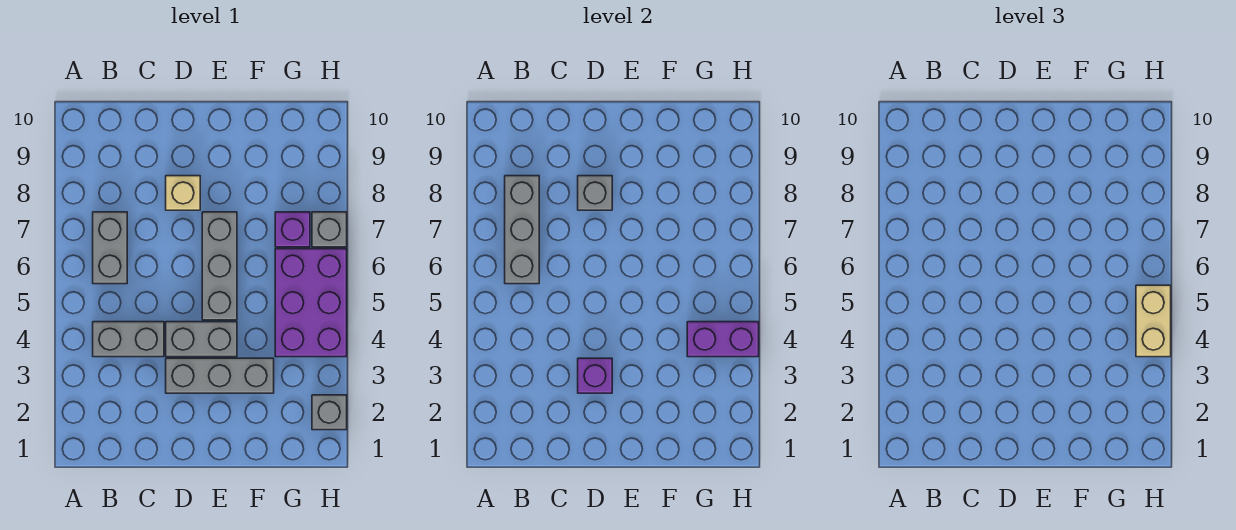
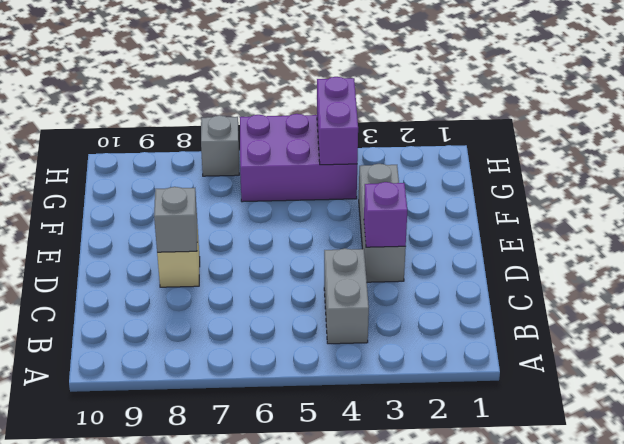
none -> grey 1x2 brick [93,212,127,284]
none -> grey 1x2 brick [166,322,237,357]
none -> grey 1x3 brick [202,212,237,320]

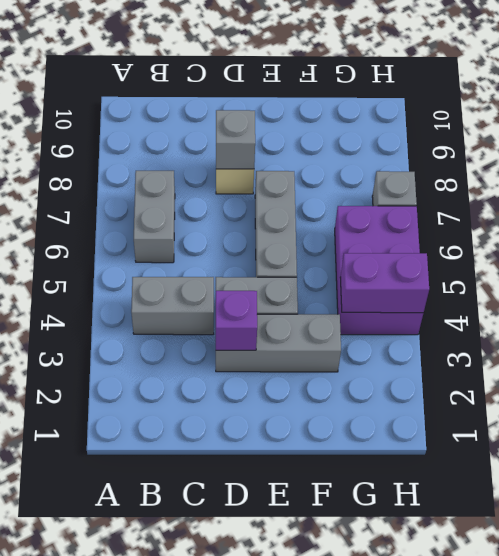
none -> purple 1x1 brick [275,212,310,247]
none -> grey 1x1 brick [312,395,347,430]
none -> grey 1x3 brick [505,176,539,284]

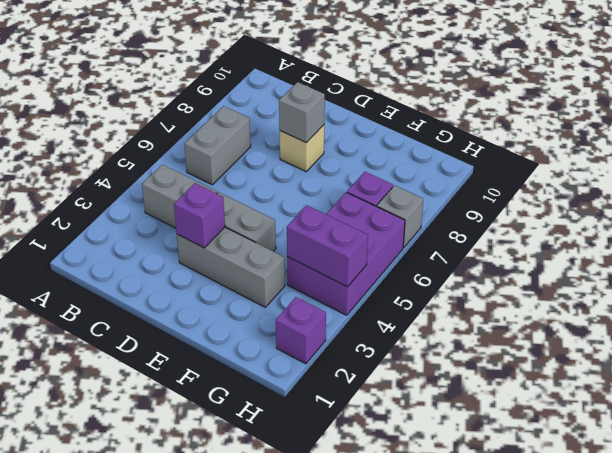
purple 1x1 brick [276,297,326,364] -> grey 1x1 brick [312,395,347,430]
none -> grey 1x3 brick [202,212,237,320]
none -> grey 1x3 brick [505,176,539,284]
none -> tan 1x2 brick [1136,285,1171,357]

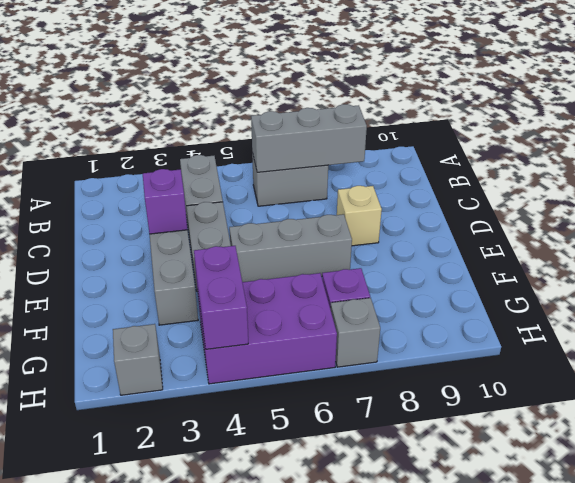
none -> grey 1x1 brick [578,176,612,210]
none -> tan 1x2 brick [1136,285,1171,357]

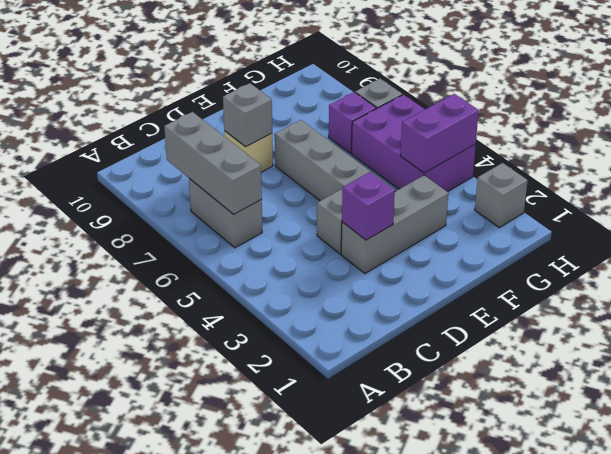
none -> grey 1x2 brick [93,322,164,357]
none -> tan 1x2 brick [1136,285,1171,357]

